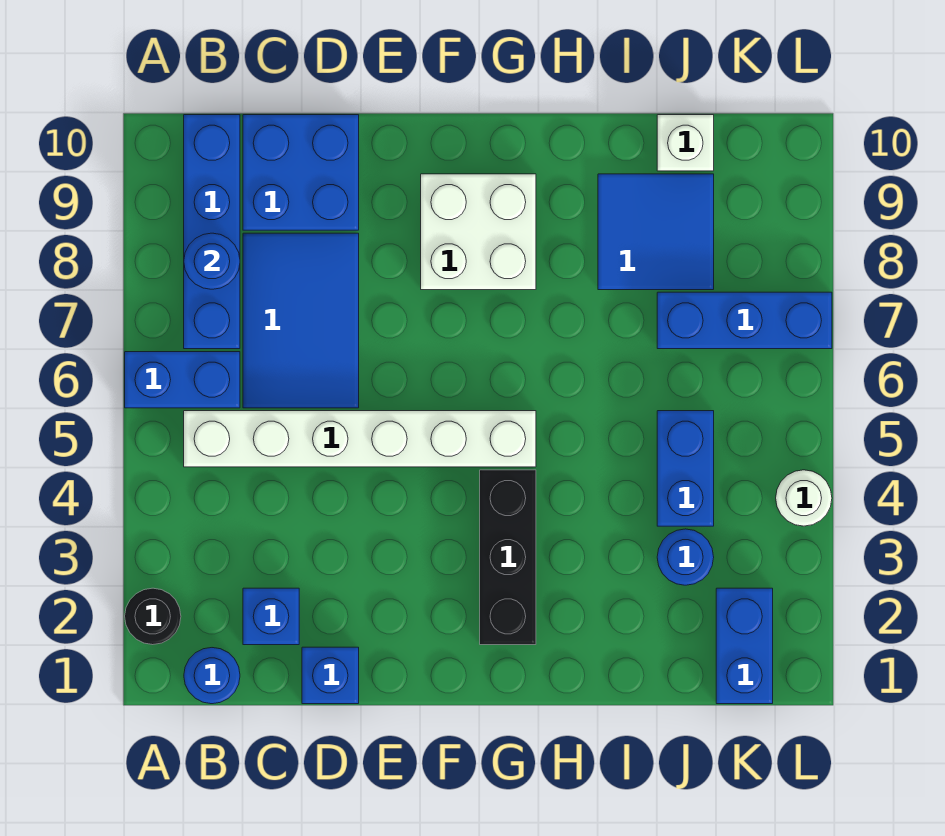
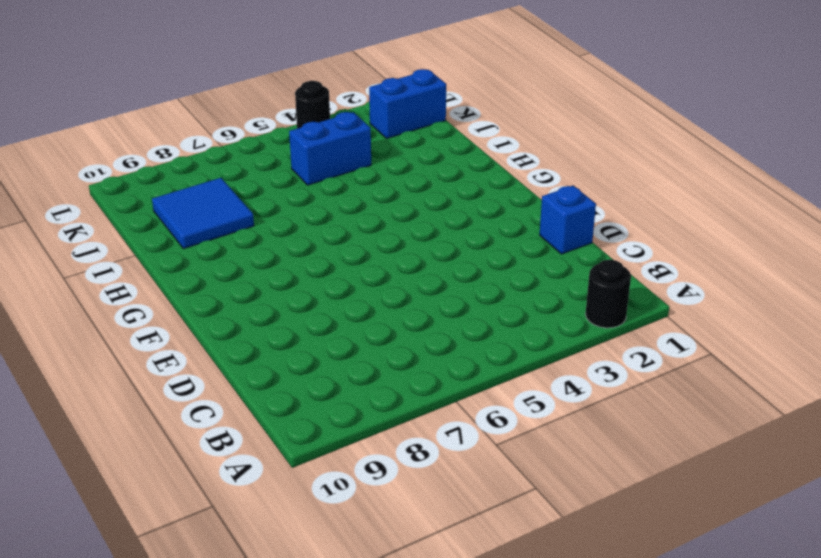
black 1x1 round brick [295,81,330,129] -> white 1x1 round brick [776,470,832,526]
none -> blue 1x2 brick [125,352,240,408]
none -> blue 1x1 round brick [184,648,240,704]
none -> white 1x6 brick [184,411,536,467]

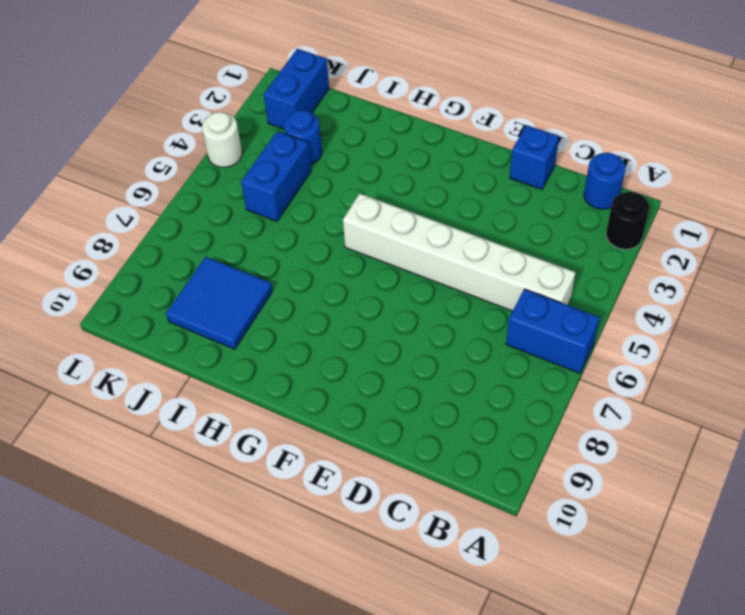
none -> blue 1x4 brick [184,115,240,349]
none -> blue 1x1 brick [243,588,299,645]
none -> blue 2x3 tile [243,233,359,408]

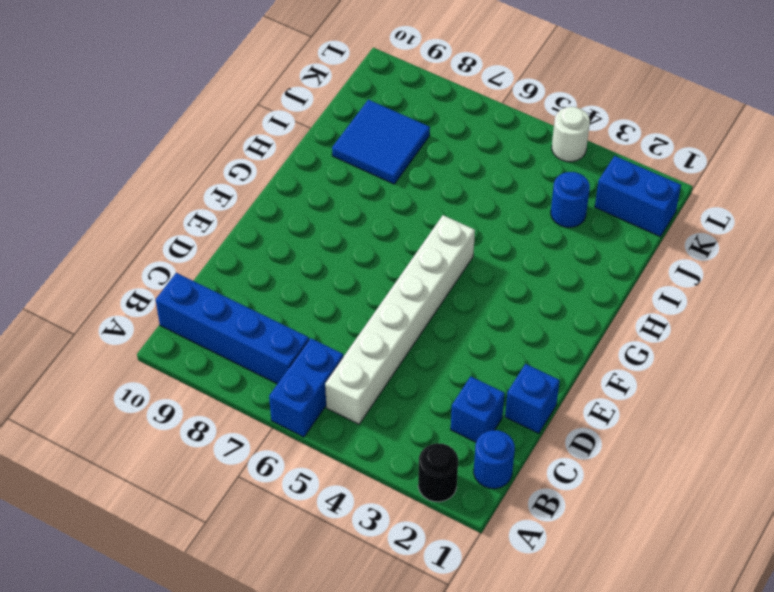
none -> blue 2x3 tile [243,233,359,408]
none -> blue 2x2 brick [243,115,359,230]
none -> white 2x2 brick [421,174,536,290]

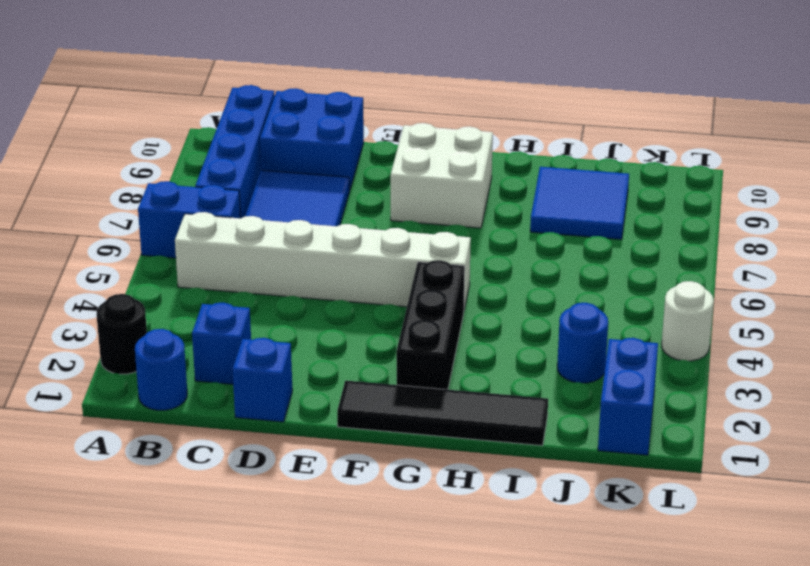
black 1x4 tile [337,381,548,446] -> none
none -> blue 1x2 brick [657,411,714,526]
none -> blue 1x3 brick [657,292,832,349]
none -> white 1x1 brick [657,115,714,171]

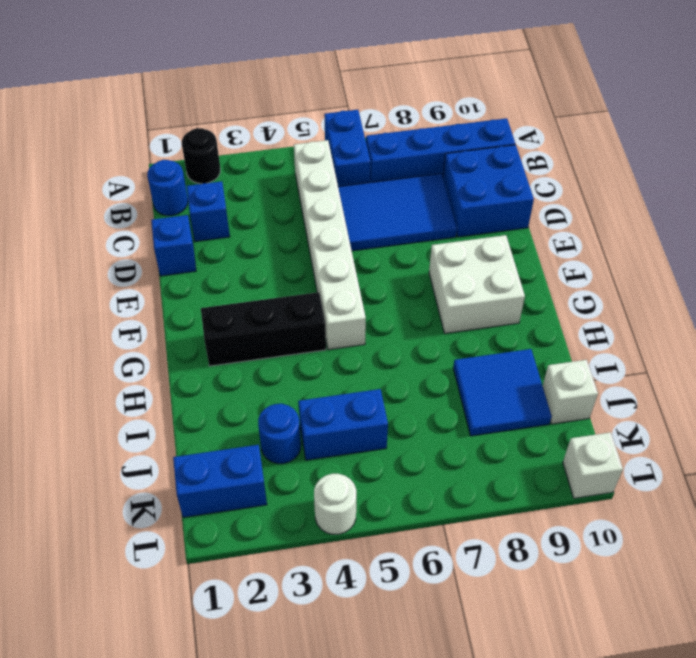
white 1x1 brick [563,432,623,498] -> none
none -> blue 1x3 brick [657,292,832,349]
none -> blue 1x1 round brick [184,233,240,289]

